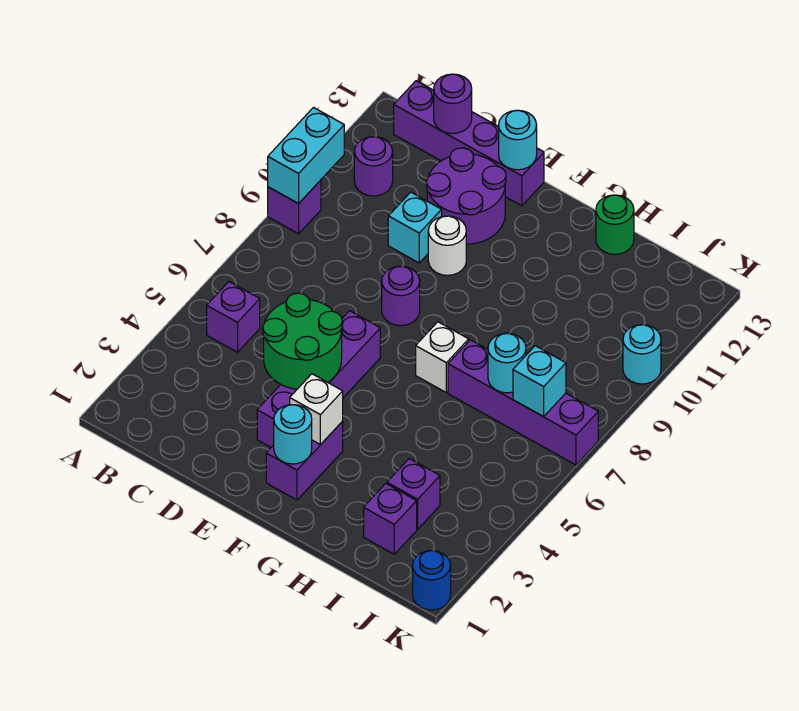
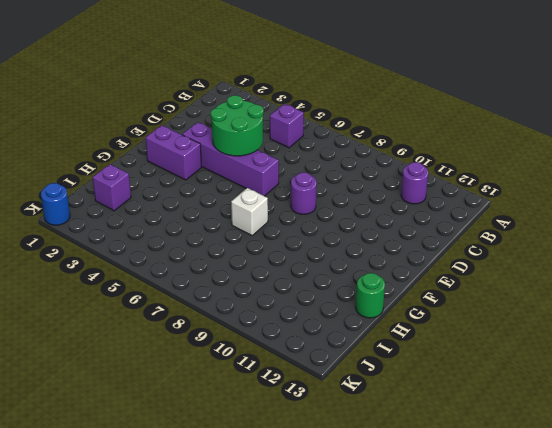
none -> purple 1x1 brick [268,180,321,234]
none -> purple 1x4 brick [394,81,544,206]
none -> cyan 1x1 brick [388,192,442,263]

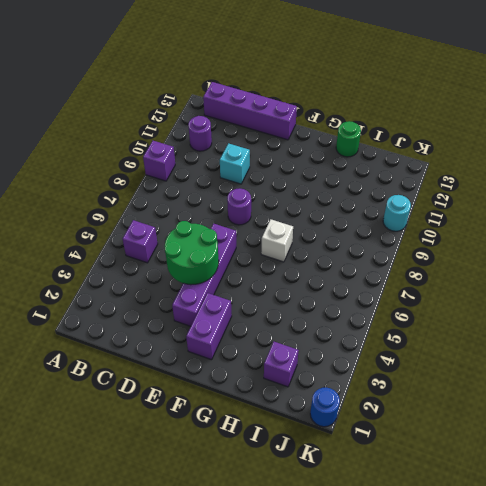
none -> purple 2x2 round brick [426,148,506,244]
none -> white 1x1 round brick [428,216,466,275]
none -> purple 1x4 brick [448,340,598,465]

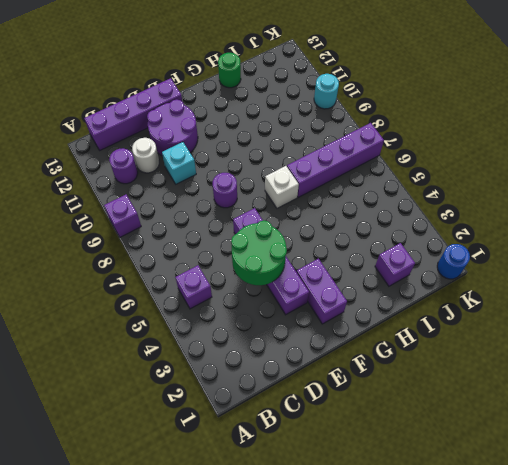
white 1x1 round brick [132,138,159,173] -> white 1x1 round brick moved to [428,216,466,275]
none -> purple 1x1 brick [387,458,440,529]
none -> cyan 1x2 brick [268,108,344,204]
none -> purple 1x1 round brick [434,74,472,134]

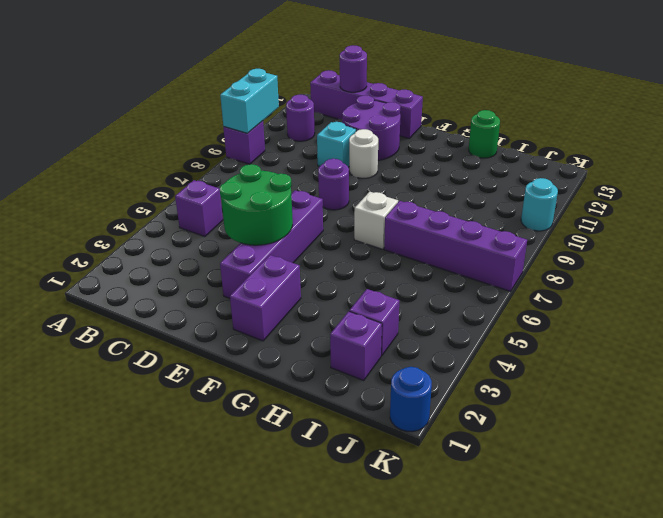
none -> cyan 1x1 round brick [499,110,537,170]
none -> cyan 1x1 round brick [274,405,312,464]
none -> white 1x1 brick [290,374,343,445]

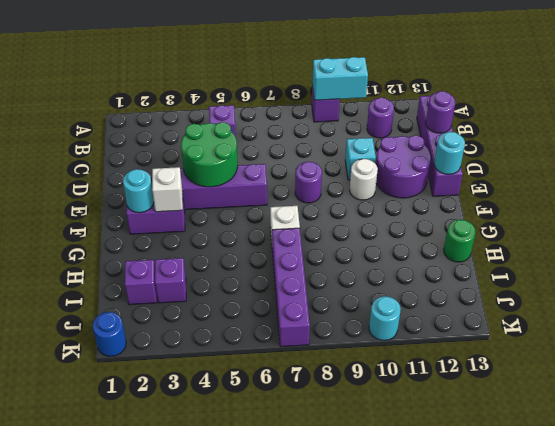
none -> cyan 1x1 round brick [488,333,526,393]
none -> cyan 1x1 brick [513,346,566,417]

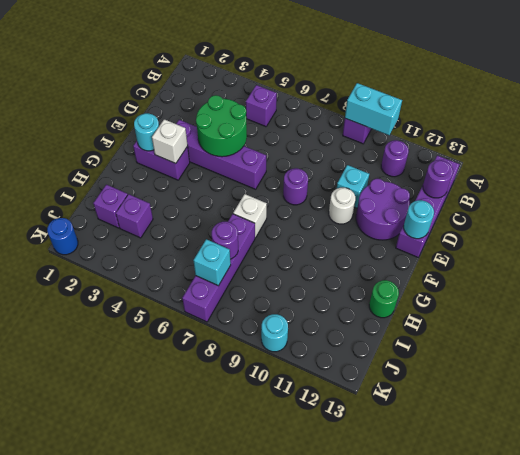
purple 1x1 round brick [212,222,238,259] -> cyan 1x1 round brick [488,333,526,393]

